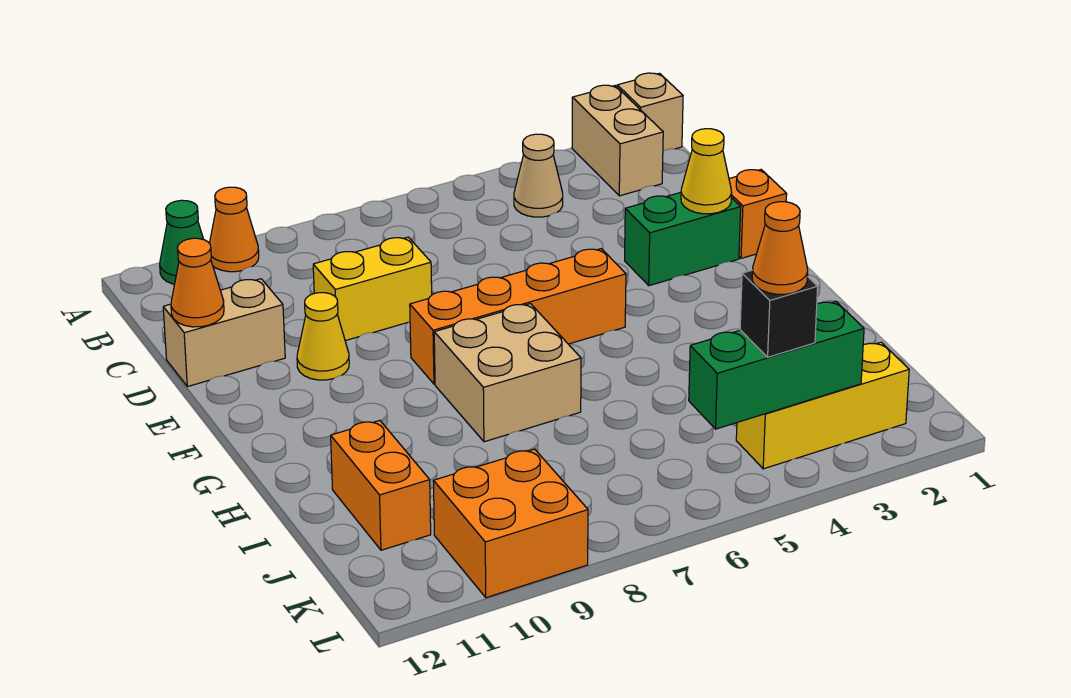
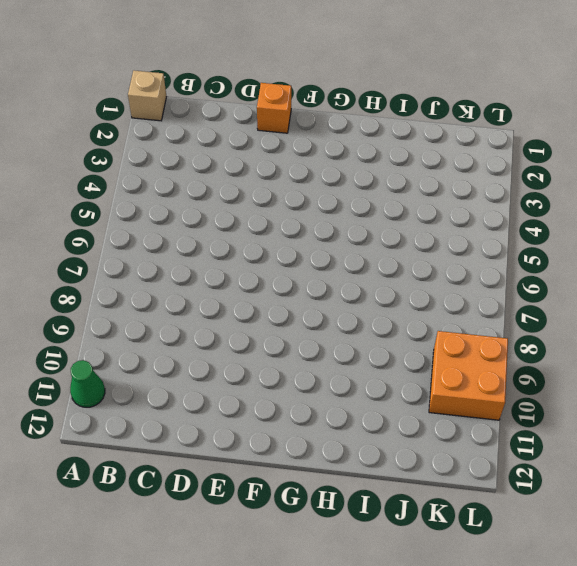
none -> tan 1x2 brick [572,85,663,196]
none -> orange 1x1 cone [209,187,259,272]
none -> tan 1x1 cone [514,134,563,217]

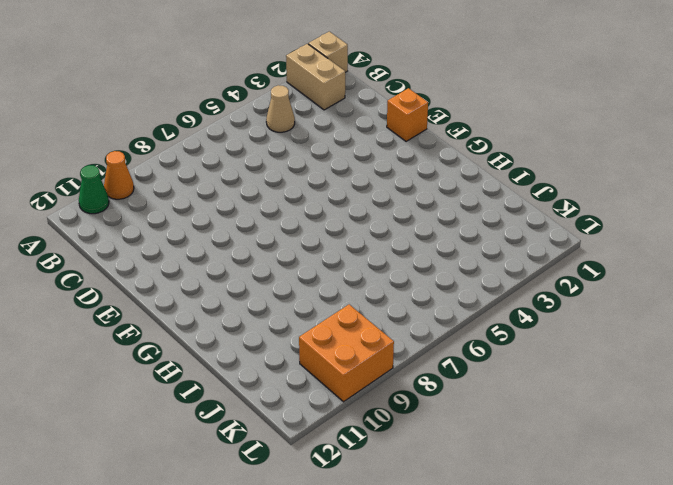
none -> yellow 1x2 brick [313,237,432,341]
none -> tan 1x2 brick [163,279,285,387]
none -> green 1x2 brick [625,192,741,286]

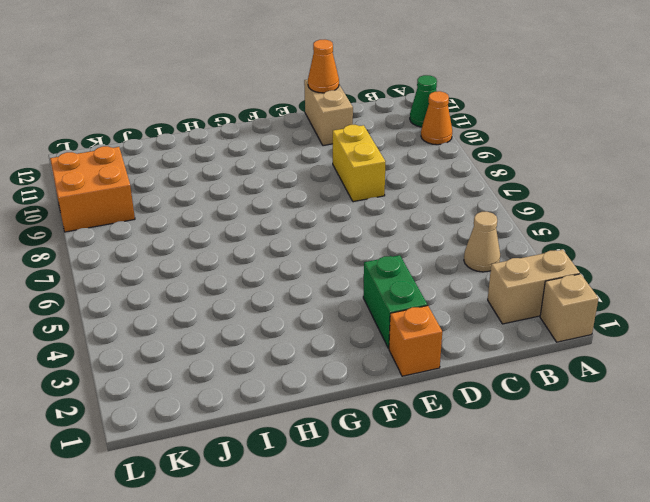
none -> yellow 1x1 cone [297,293,349,380]
none -> orange 1x4 brick [410,249,626,384]
none -> tan 2x2 brick [434,304,581,442]

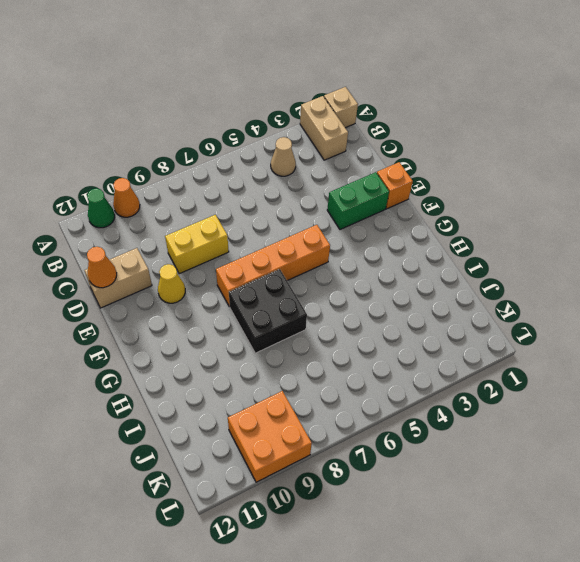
black 2x2 brick [229,269,307,353] -> tan 2x2 brick [434,304,581,442]
none -> orange 1x2 brick [331,420,431,550]
none -> yellow 1x3 brick [736,342,909,469]
none -> yellow 1x1 cone [681,129,732,214]

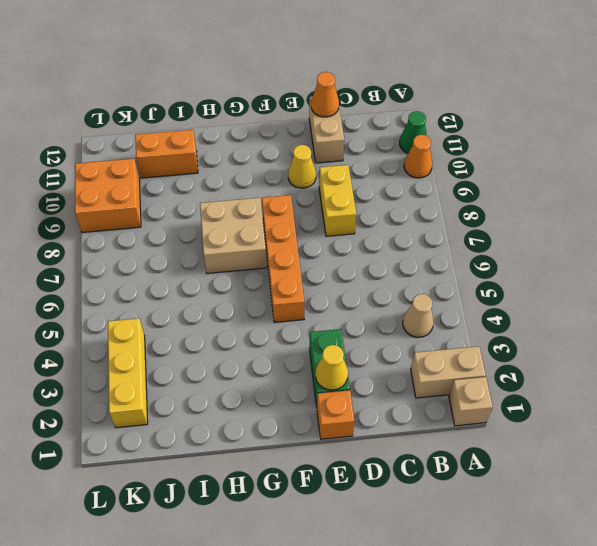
none -> green 1x3 brick [689,301,864,429]
none -> black 1x1 brick [740,270,818,357]
none -> orange 1x1 cone [752,202,808,294]

